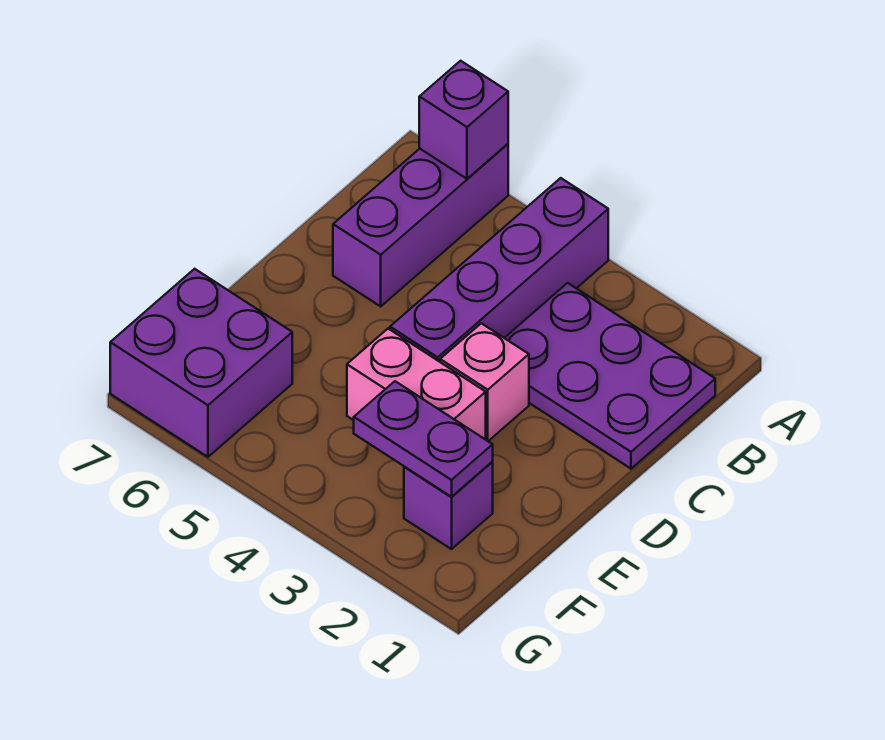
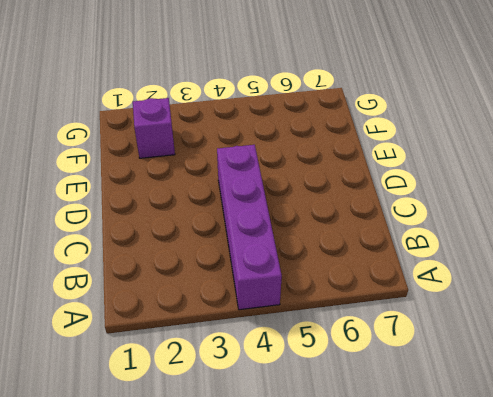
none -> purple 1x3 brick [333,144,508,306]
none -> purple 2x3 plate [505,283,715,469]

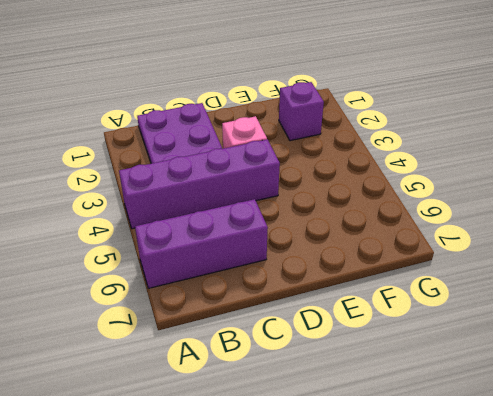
none -> pink 1x2 brick [347,329,486,440]
none -> purple 2x2 brick [110,269,292,457]

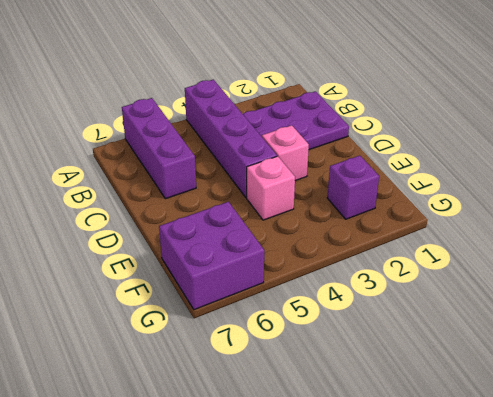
pink 1x1 brick [247,156,295,220] -> pink 1x2 brick [347,329,486,440]
none -> purple 1x1 brick [419,61,508,179]
none -> purple 1x2 plate [354,381,493,497]

